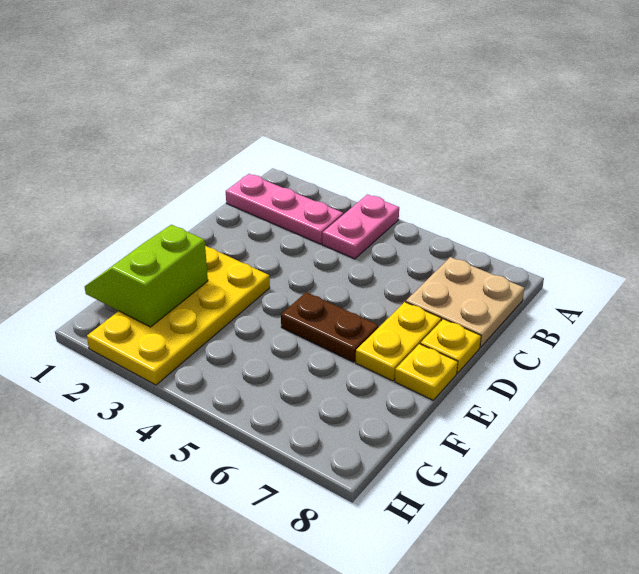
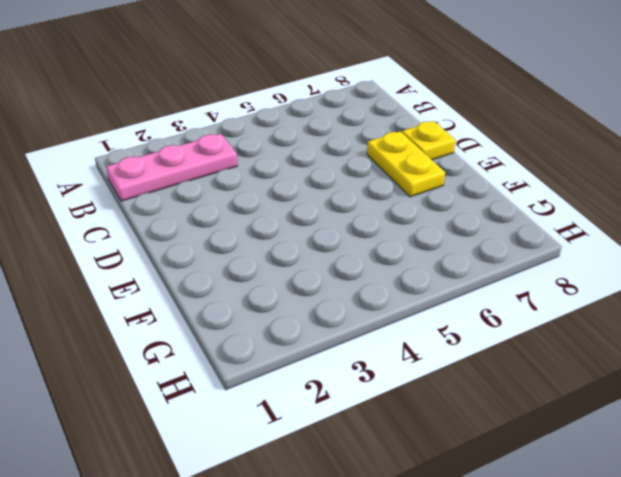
none -> pink 1x2 plate [322,194,399,259]
none -> tan 2x2 plate [406,257,524,347]

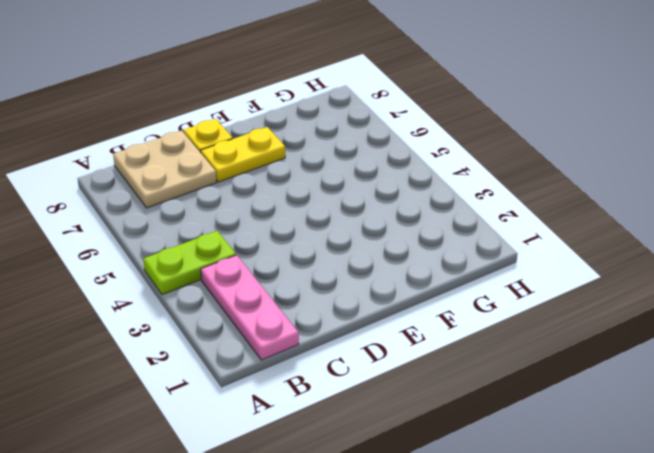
lime 1x2 plate [143,231,236,295] -> pink 1x2 plate [322,194,399,259]
none -> yellow 2x4 plate [87,246,270,385]
none -> brown 1x2 plate [281,292,378,362]

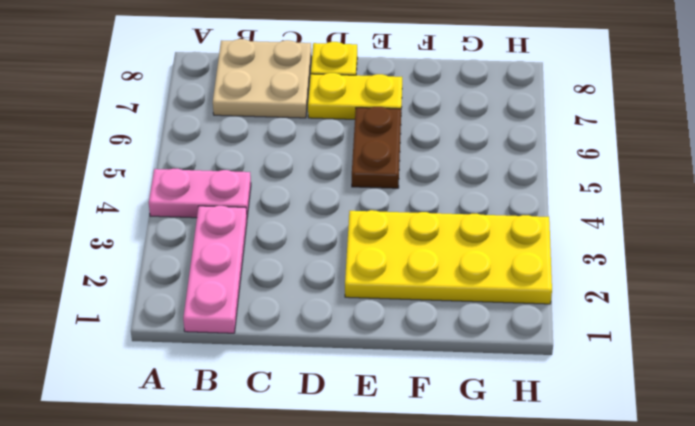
none -> yellow 1x1 plate [395,344,458,400]
none -> lime 2x2 slope [85,225,208,327]

